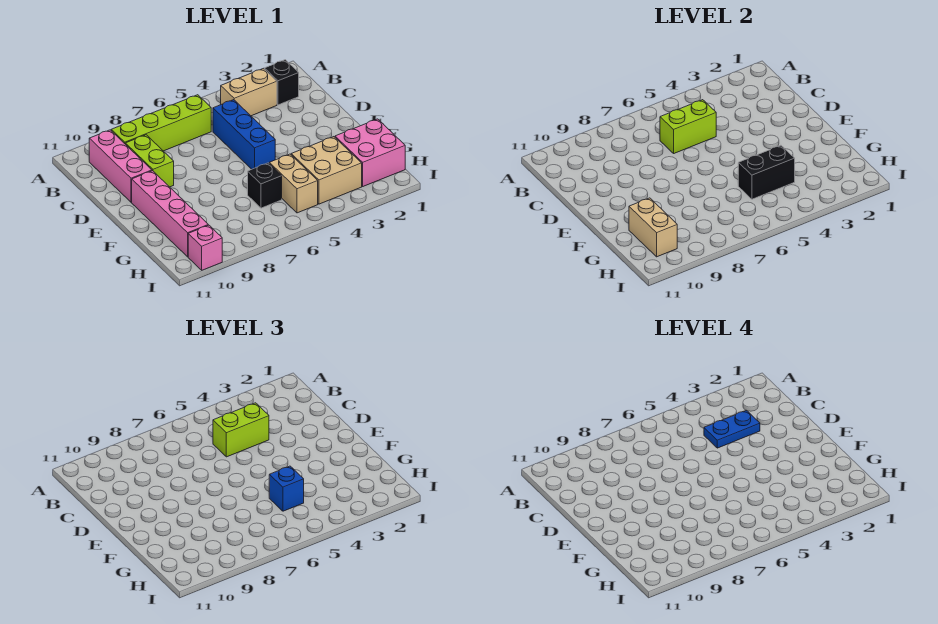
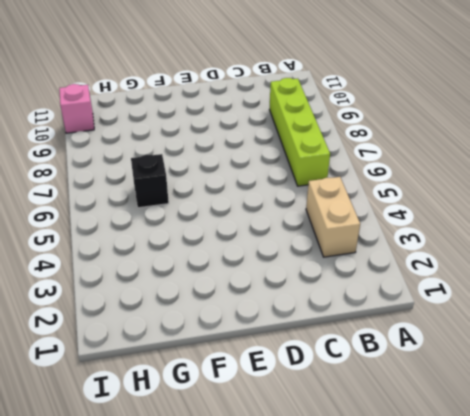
none -> black 1x1 brick [265,60,299,105]
none -> pink 1x3 brick [89,130,152,202]
none -> blue 1x3 brick [213,100,275,169]

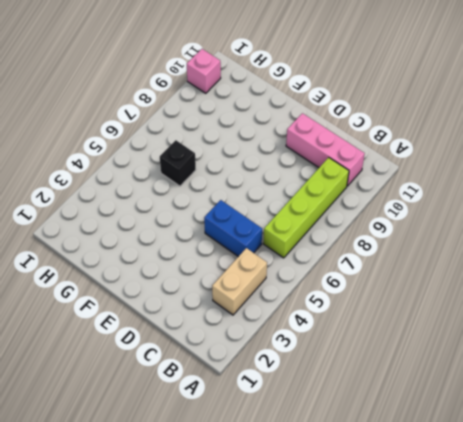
blue 1x2 brick [204,200,262,257] -> blue 1x3 brick [213,100,275,169]
none -> black 1x1 brick [265,60,299,105]
none -> lime 1x2 brick [125,135,174,187]
none -> pink 1x4 brick [132,171,208,257]

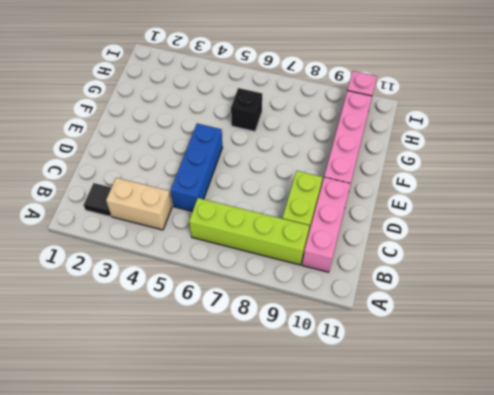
black 1x1 tile [84,183,111,216] -> black 1x1 brick [265,60,299,105]
none -> pink 2x2 brick [335,119,405,186]
none -> tan 2x2 brick [291,137,362,204]
none -> tan 1x2 brick [269,154,318,213]

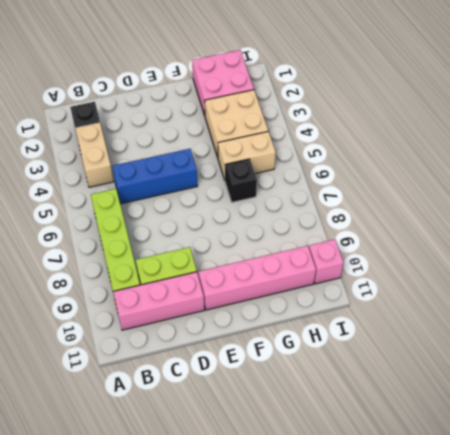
none -> lime 1x2 brick [660,100,716,153]
none -> black 1x2 brick [738,145,795,199]
none -> tan 1x2 brick [629,198,677,257]

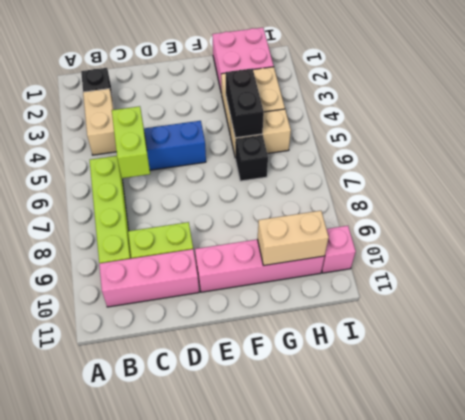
none -> lime 1x2 brick [213,403,269,457]
none -> blue 1x1 brick [269,466,304,511]
none -> blue 1x2 plate [704,410,760,448]

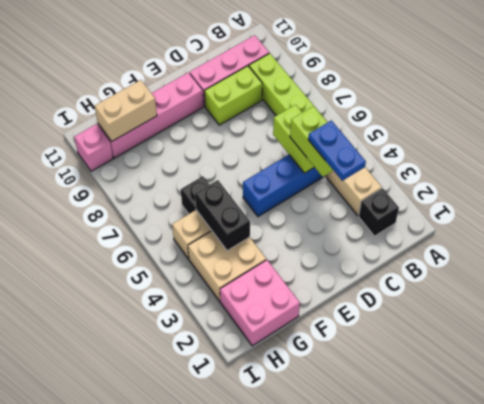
none -> blue 1x1 brick [269,466,304,511]

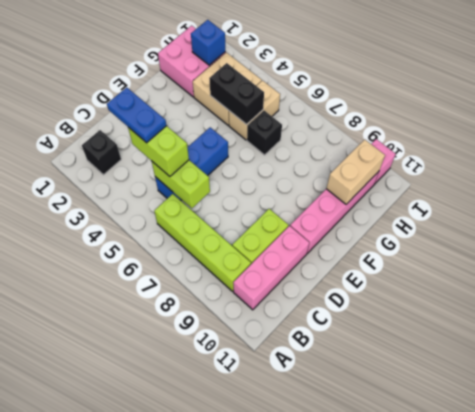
blue 1x1 brick [191,20,225,65] -> blue 1x1 brick moved to [269,466,304,511]
none -> tan 1x2 brick [221,68,277,116]

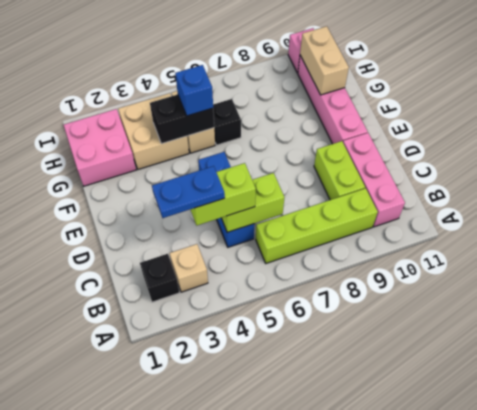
tan 1x1 brick [169,244,208,292] -> tan 1x2 brick [221,68,277,116]

